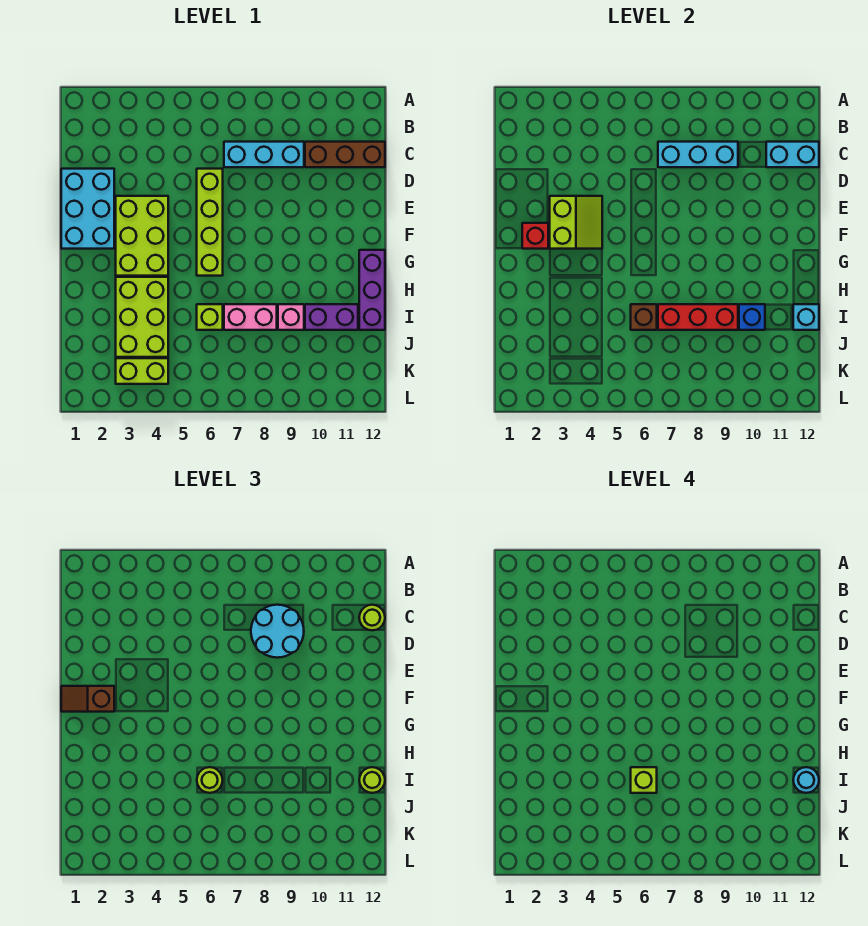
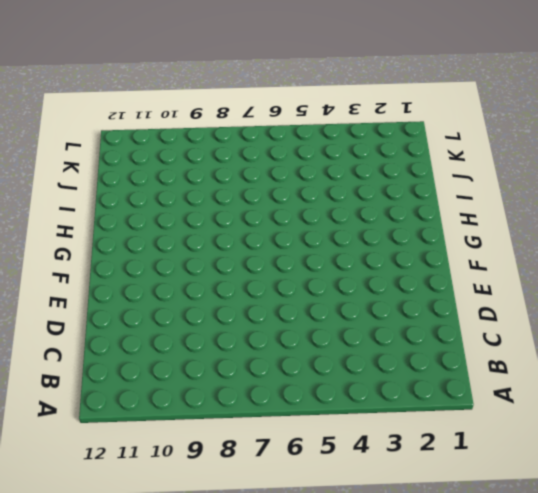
none -> cyan 1x3 brick [224,142,304,167]
none -> brown 1x3 brick [305,142,385,167]
none -> cyan 2x3 brick [61,169,114,249]

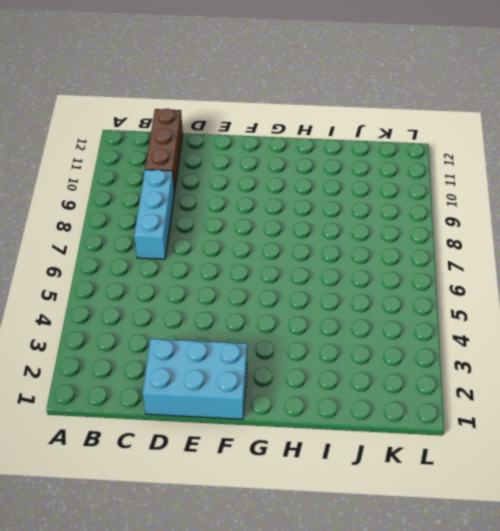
none -> lime 1x4 brick [197,169,223,276]
none -> lime 2x3 brick [116,196,168,276]
none -> purple 1x3 brick [359,250,385,330]

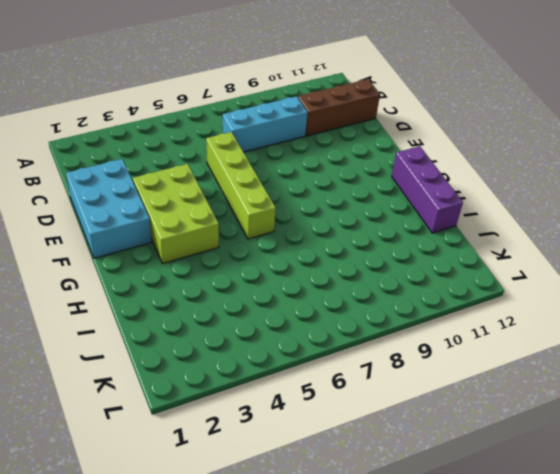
none -> lime 2x3 brick [116,277,168,357]
none -> lime 1x1 brick [197,304,223,330]
none -> pink 1x2 brick [224,304,277,330]

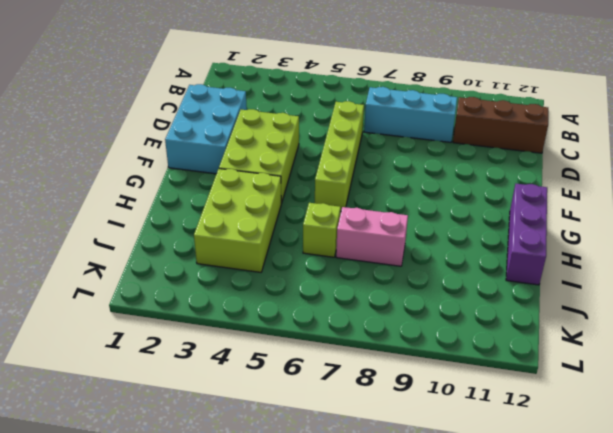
none -> pink 1x1 brick [278,304,304,330]
none -> purple 1x2 brick [305,304,358,330]
none -> lime 1x2 brick [116,358,168,384]

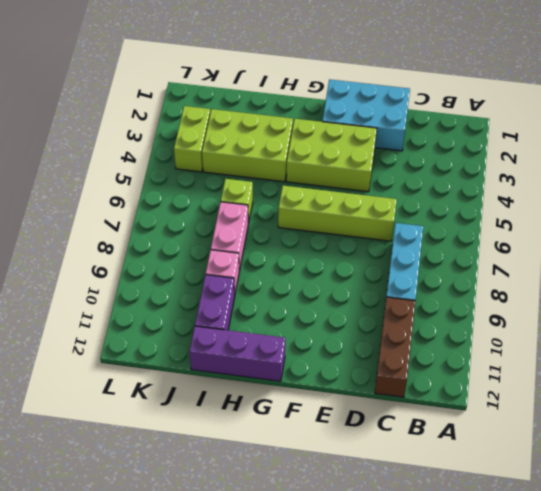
none -> cyan 1x3 brick [658,142,738,167]
none -> cyan 1x2 brick [766,142,819,167]
none -> lime 2x2 slope [550,196,602,249]

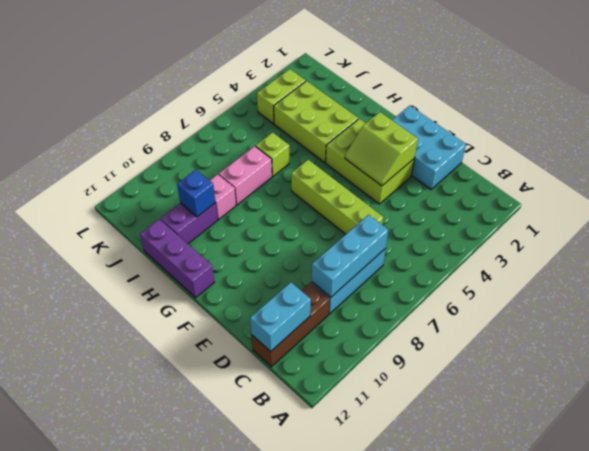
none -> red 1x1 brick [522,223,548,249]
none -> brown 1x1 brick [631,304,657,330]
none -> red 1x3 brick [658,304,738,330]

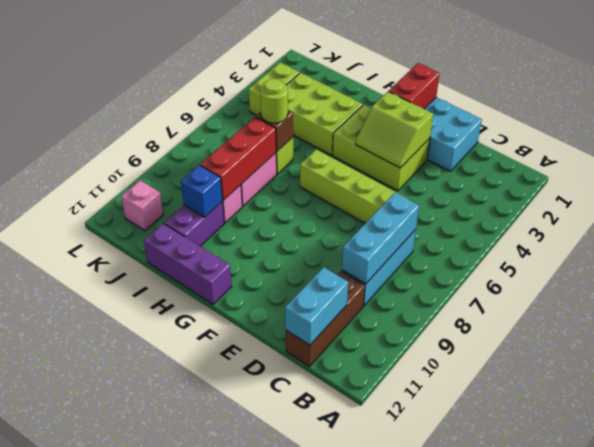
red 1x2 brick [389,63,440,109] -> red 1x1 brick [522,223,548,249]
pink 1x1 brick [121,180,163,231] -> none
none -> cyan 1x1 brick [793,304,819,330]
none -> cyan 2x2 round brick [251,605,304,658]
none -> lime 1x1 round brick [359,605,385,630]

